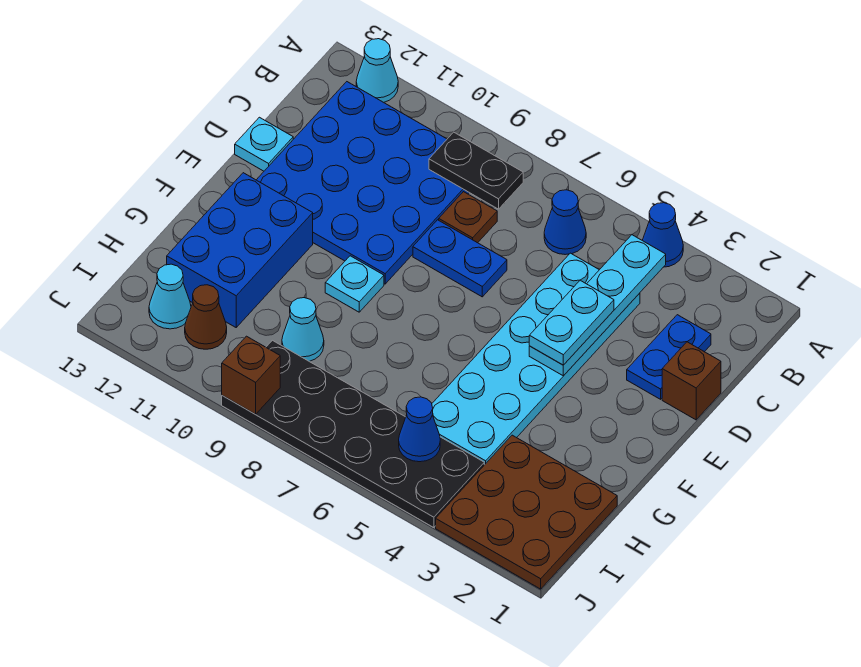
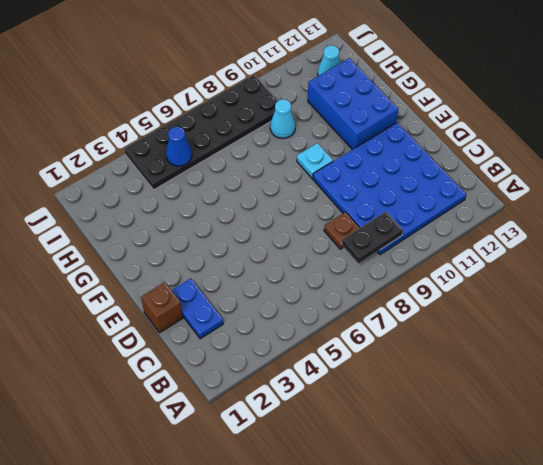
none -> blue 1x1 cone [642,203,683,267]
none -> cyan 1x1 cone [356,39,398,102]
none -> blue 1x1 cone [544,190,586,255]

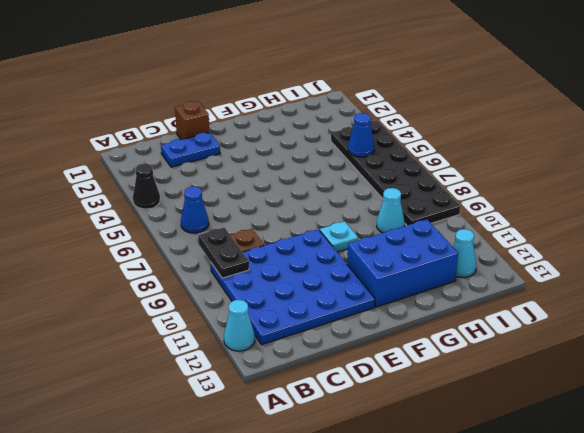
black 1x1 cone [133,163,160,209] -> blue 1x1 cone [642,203,683,267]
none -> cyan 2x6 plate [432,253,640,465]
none -> blue 1x2 plate [413,220,507,297]
none -> cyan 1x1 plate [235,117,293,171]

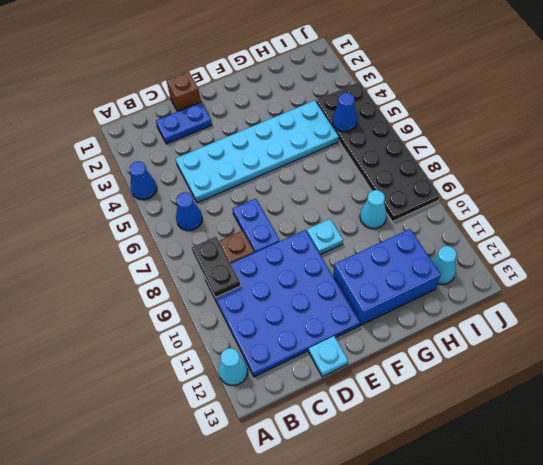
none -> brown 3x3 plate [436,435,617,589]
none -> brown 1x1 cone [185,285,227,349]
none -> cyan 1x4 plate [529,235,666,376]

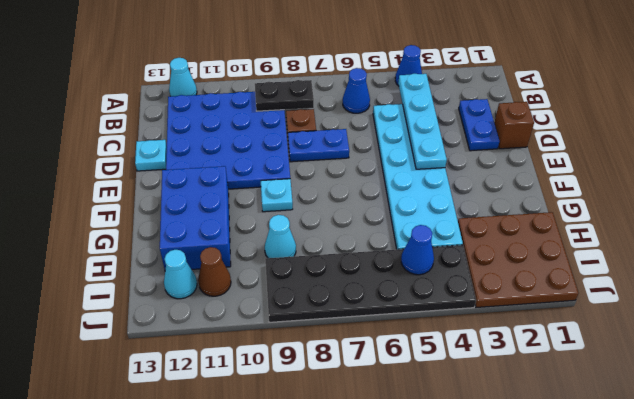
none -> brown 1x1 brick [222,336,280,414]
none -> cyan 1x2 plate [529,280,614,365]

